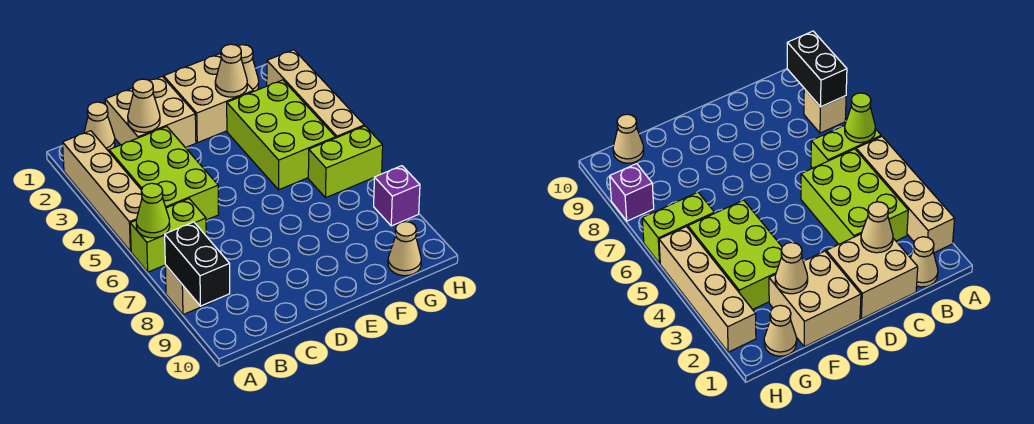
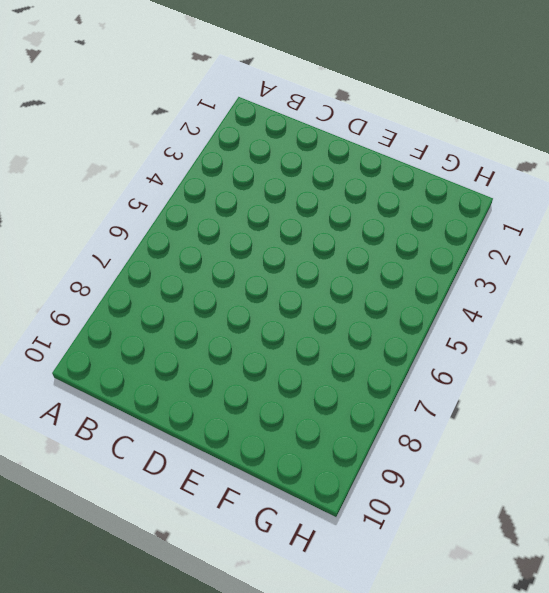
none -> tan 1x4 brick [63,131,142,251]
none -> lime 1x2 brick [130,199,206,272]
none -> tan 1x1 brick [165,265,212,315]

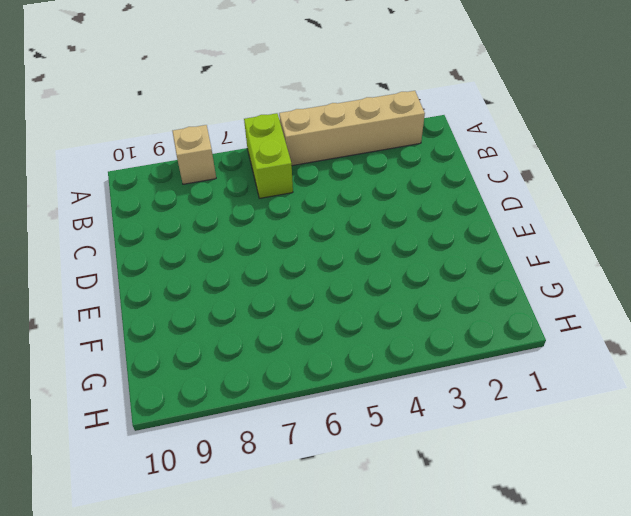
none -> tan 1x1 cone [84,102,115,151]
none -> lime 2x3 brick [109,127,219,220]
none -> tan 2x2 brick [105,77,196,148]

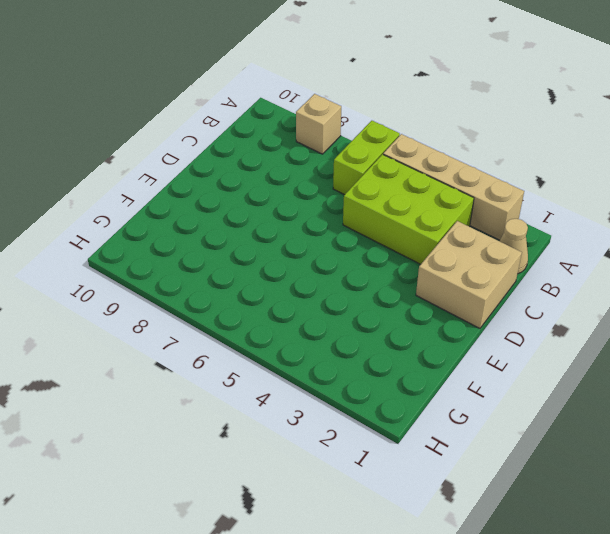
none -> tan 2x2 brick [164,54,253,143]
none -> lime 2x3 brick [227,80,335,190]
none -> tan 1x1 cone [238,45,259,91]

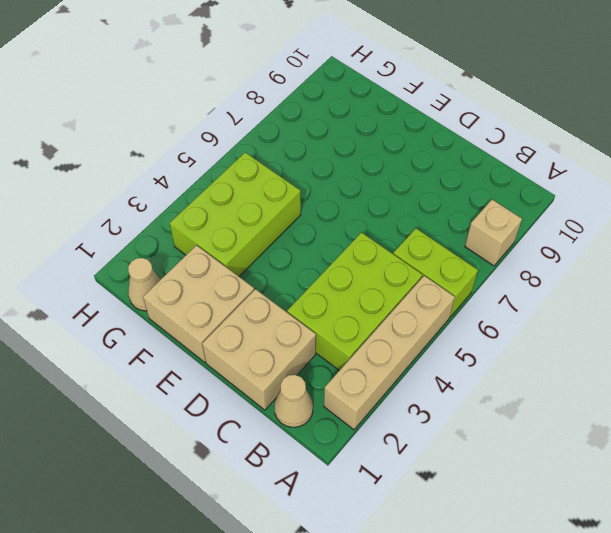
none -> lime 1x2 brick [308,126,383,198]
none -> tan 1x1 cone [388,222,421,276]
none -> tan 1x4 brick [267,50,364,138]

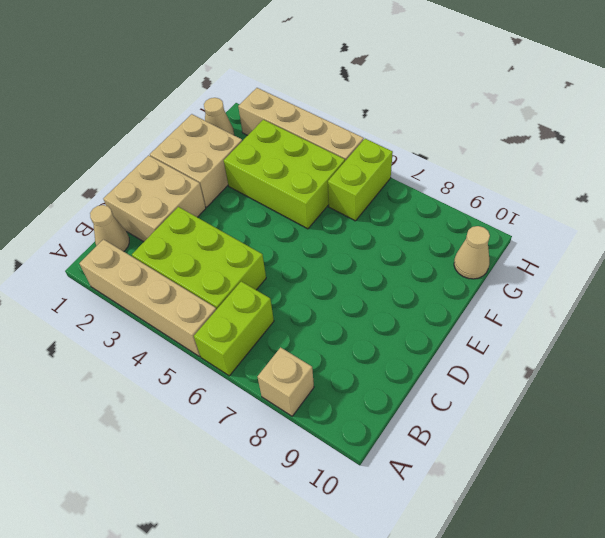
none -> purple 1x1 brick [374,166,420,226]
none -> lime 1x1 cone [136,183,170,238]
none -> black 1x2 brick [165,222,230,306]

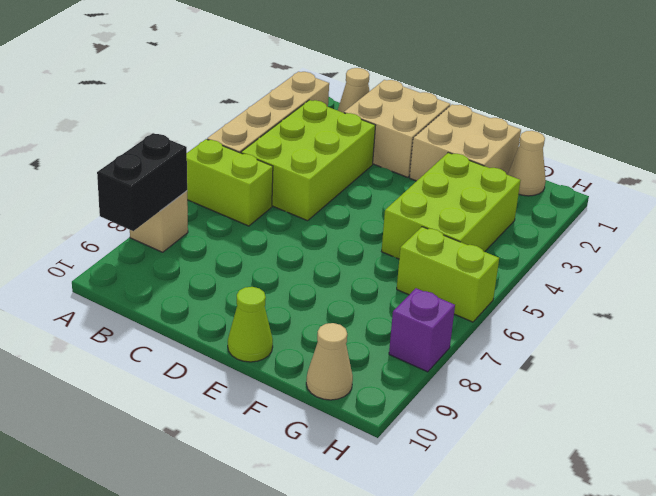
lime 1x1 cone [228,287,273,362] -> lime 1x1 cone moved to [136,183,170,238]
none -> tan 1x4 brick [267,50,364,138]
none -> tan 1x1 cone [128,79,160,132]
none -> tan 1x1 cone [215,44,247,97]

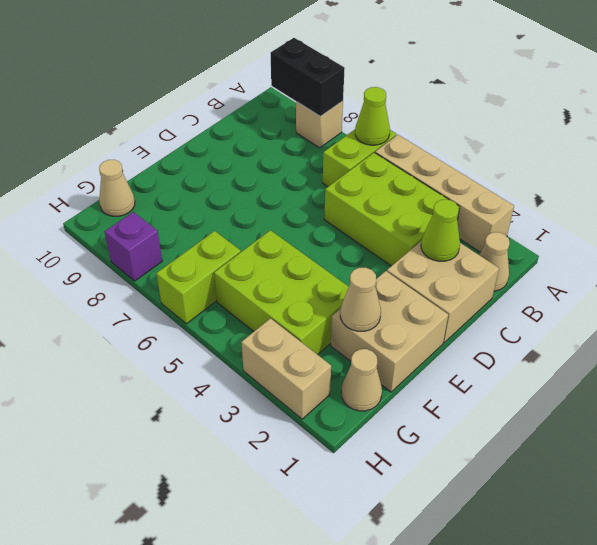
lime 1x1 cone [421,200,460,261] -> tan 1x1 cone [128,79,160,132]
tan 1x2 brick [241,319,331,419] -> tan 1x4 brick [267,50,364,138]

